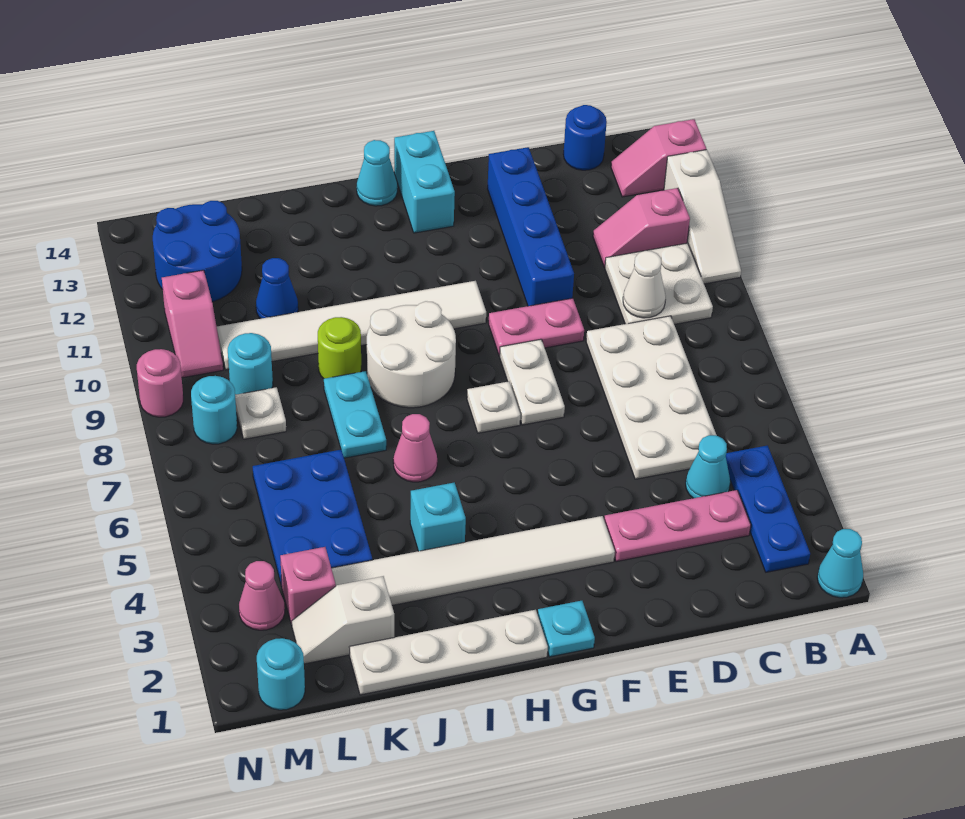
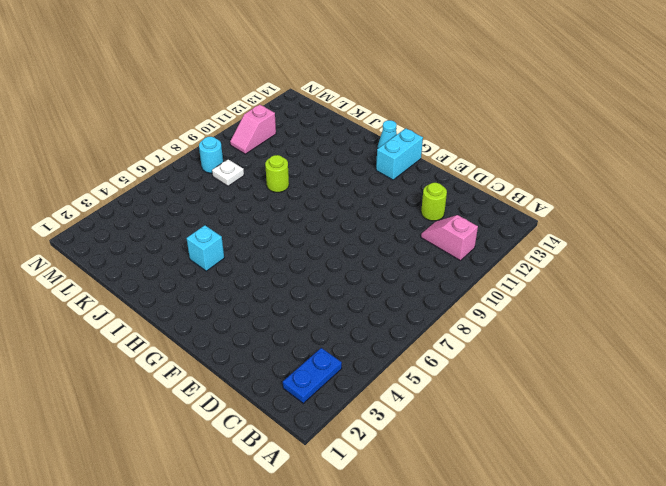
blue 1x2 plate [283,348,342,403] -> blue 1x3 plate [726,445,810,572]
lime 1x1 round brick [421,183,447,221] -> none
none -> cyan 1x1 cone [817,529,863,598]
none -> white 1x3 slope [664,150,741,284]
none -> pink 1x2 slope [611,119,706,197]
none -> white 2x2 plate [605,243,713,324]

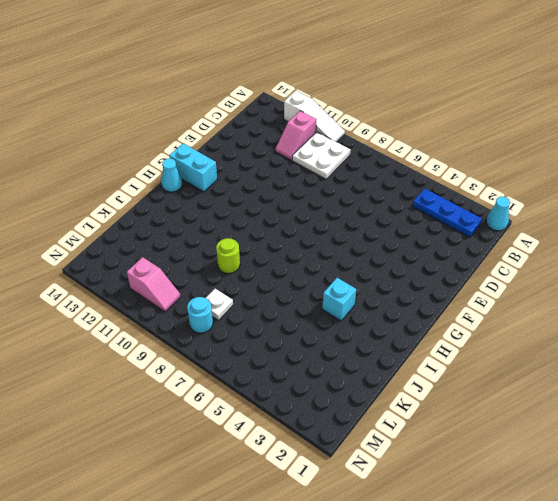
none -> pink 1x2 slope [611,119,706,197]
none -> pink 1x3 plate [604,490,751,562]
none -> cyan 1x1 cone [686,435,730,498]
none -> white 2x4 plate [586,316,716,479]

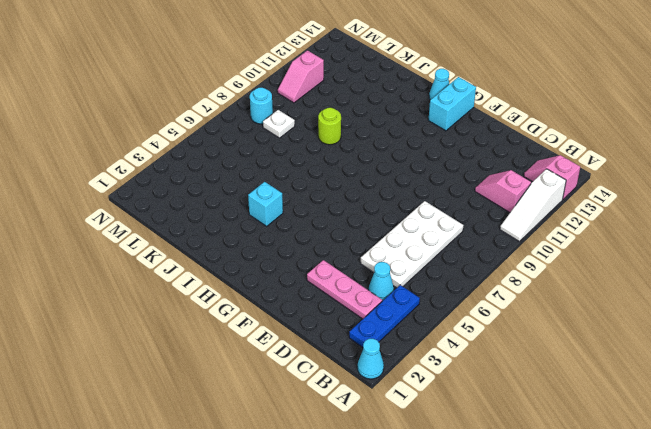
none -> white 2x2 plate [605,243,713,324]
none -> blue 1x1 round brick [563,105,607,170]
none -> pink 1x2 plate [489,298,584,356]
none -> blue 1x4 brick [487,147,574,306]

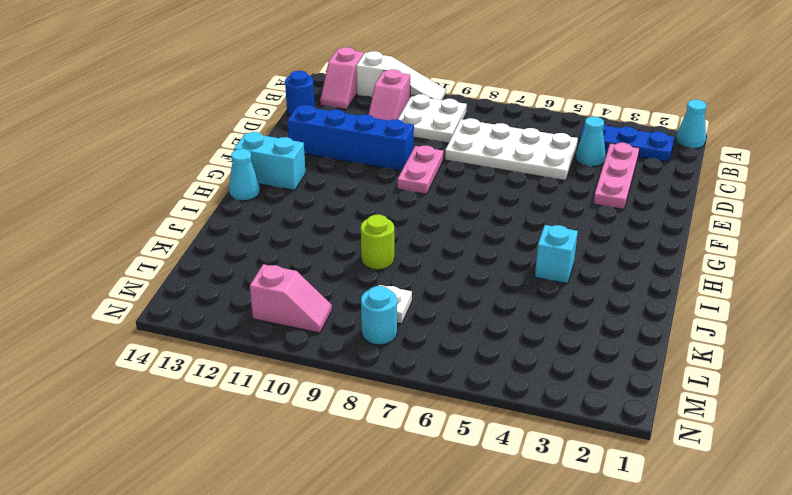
none -> white 1x6 tile [331,516,615,605]
none -> white 1x2 plate [500,339,565,425]
none -> cyan 1x1 plate [538,601,595,657]
none -> white 1x1 plate [467,382,520,433]

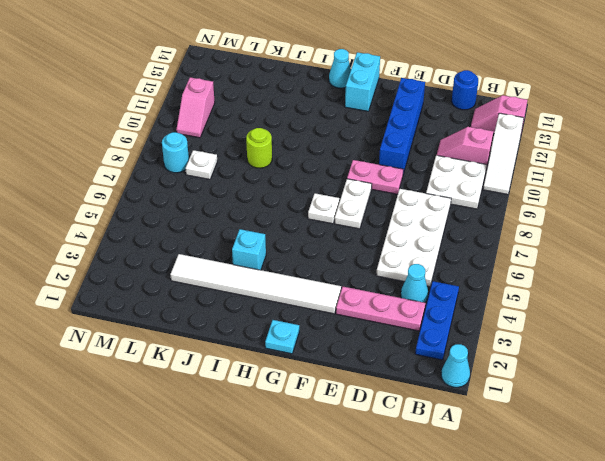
none -> white 1x6 tile [217,281,486,370]
none -> white 1x4 plate [350,610,548,695]
none -> white 2x2 round brick [367,301,456,408]
none -> pink 1x1 cone [393,414,437,482]

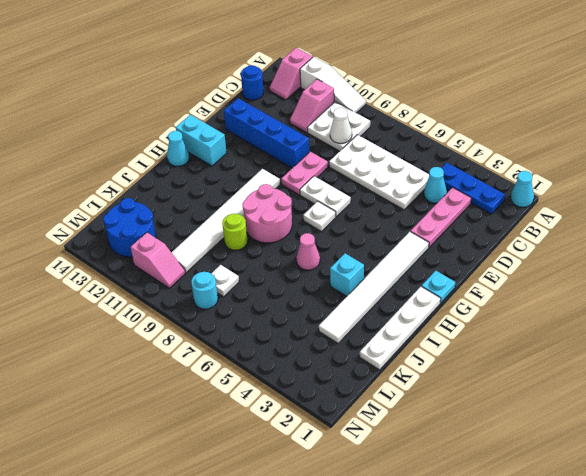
pink 2x2 round brick [242,184,292,243] -> white 2x2 round brick [367,301,456,408]
none -> cyan 1x2 plate [324,371,386,458]
none -> white 1x2 slope [292,576,394,664]
none -> blue 2x3 plate [253,450,372,586]
none -> blue 1x1 cone [256,258,298,319]

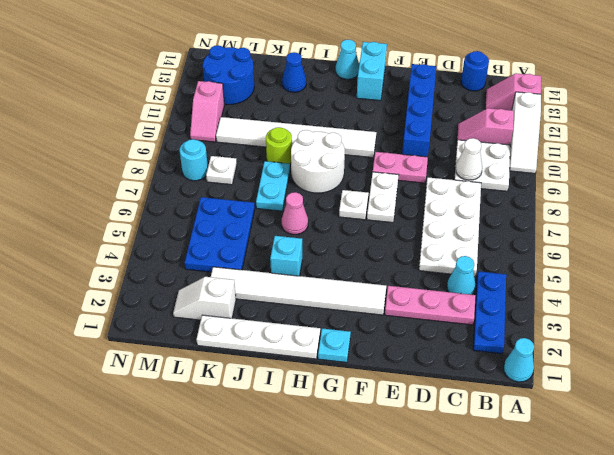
blue 1x1 cone [282,52,306,92] -> blue 1x1 cone moved to [256,258,298,319]
none -> pink 1x1 brick [280,547,336,625]
none -> cyan 1x1 round brick [228,333,273,395]
none -> cyan 1x1 round brick [257,638,305,710]
none -> pink 1x1 cone [239,561,285,630]

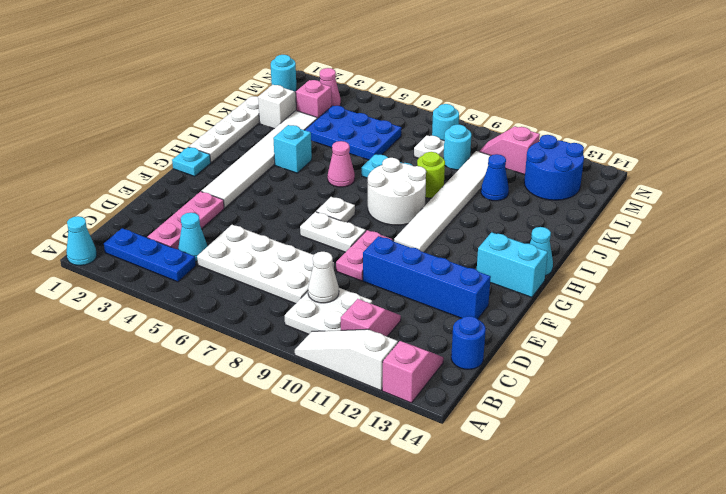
none -> pink 1x1 round brick [137,349,183,417]

